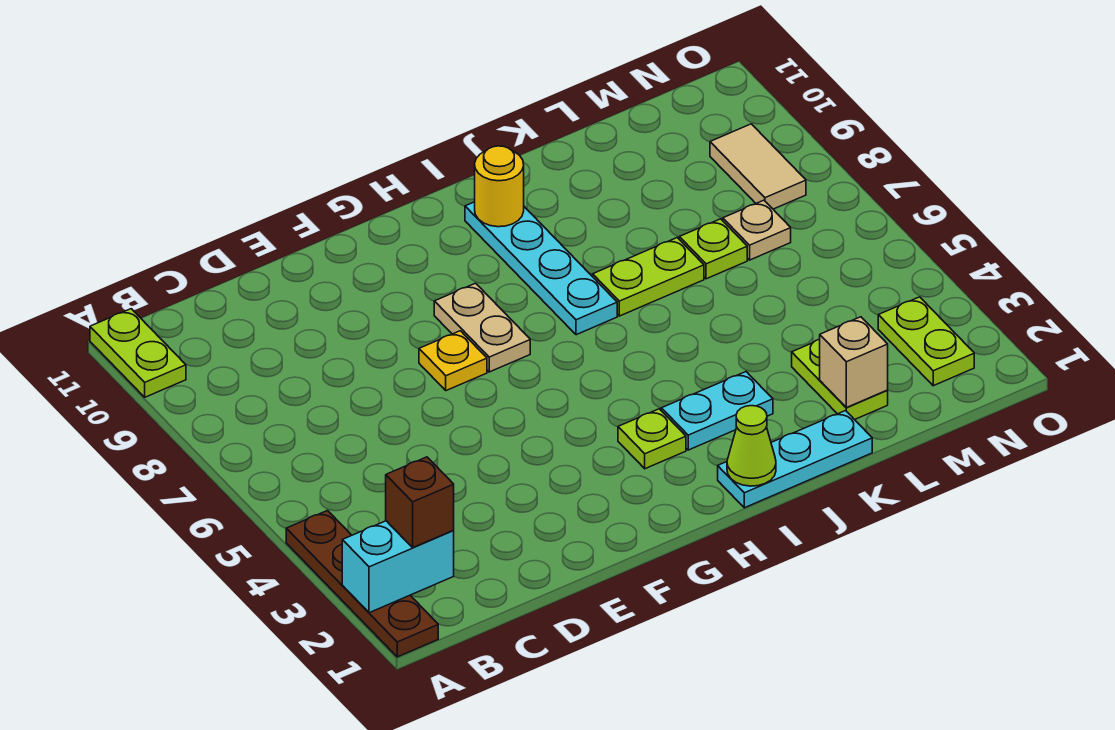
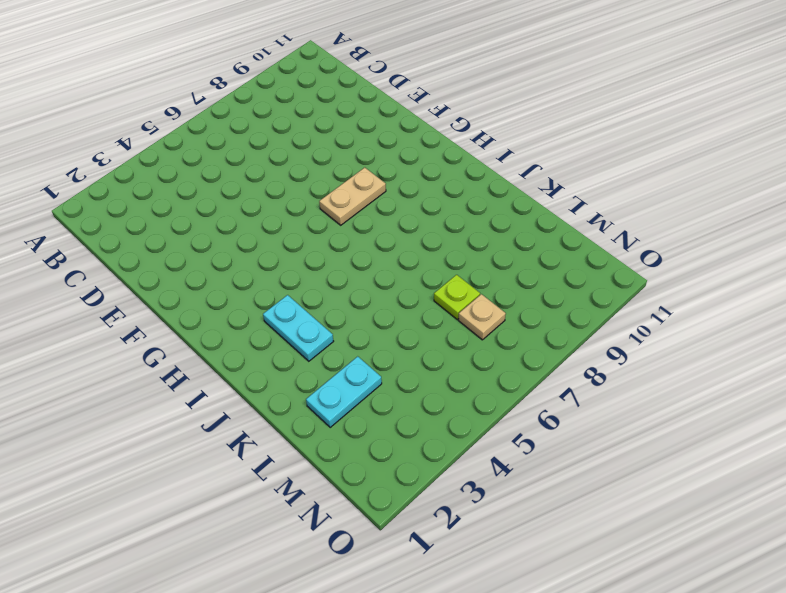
cyan 1x2 plate [306,356,382,427] -> lime 1x2 plate [792,339,888,420]
none -> brown 1x4 plate [286,511,438,657]
none -> lime 1x2 plate [90,309,186,397]
none -> yellow 1x1 plate [419,331,487,391]

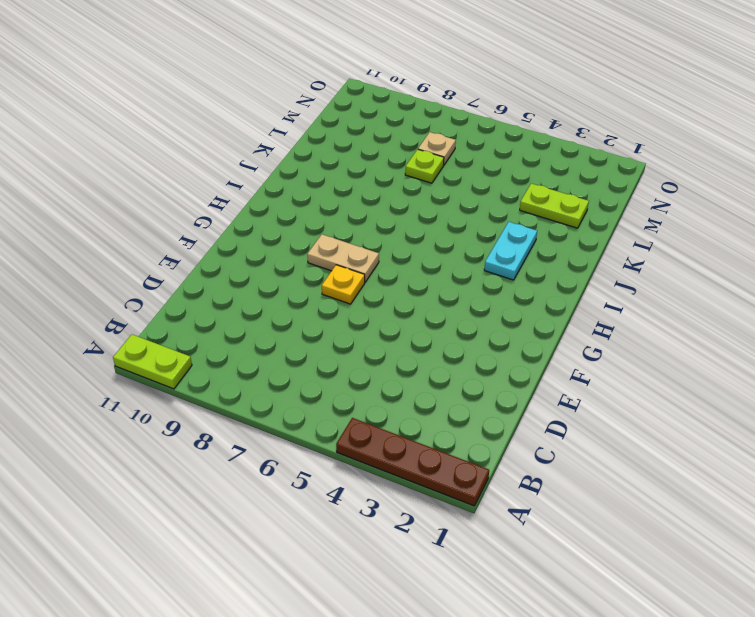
none -> lime 1x1 plate [618,409,686,469]
none -> cyan 1x3 plate [718,411,872,508]
none -> cyan 1x4 plate [465,202,617,335]

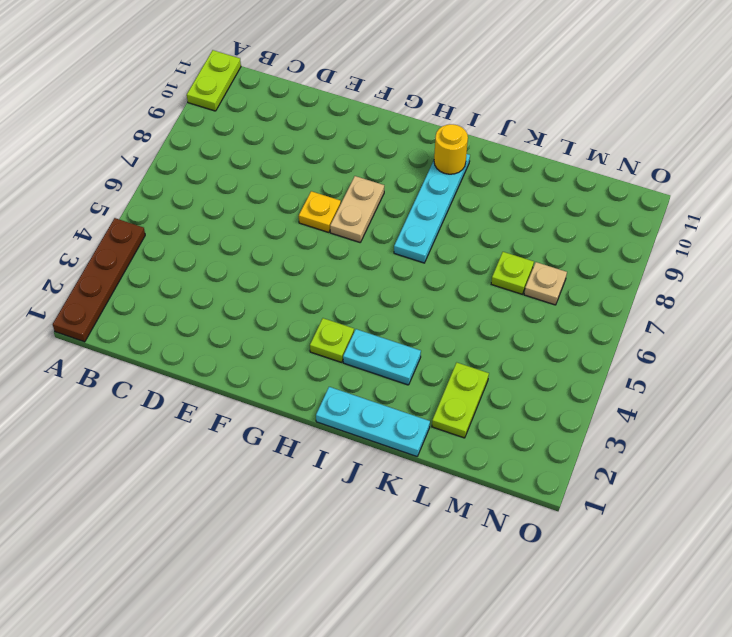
none -> lime 1x2 plate [593,238,704,316]
none -> lime 1x2 plate [878,297,974,386]
none -> tan 1x2 tile [710,124,806,209]

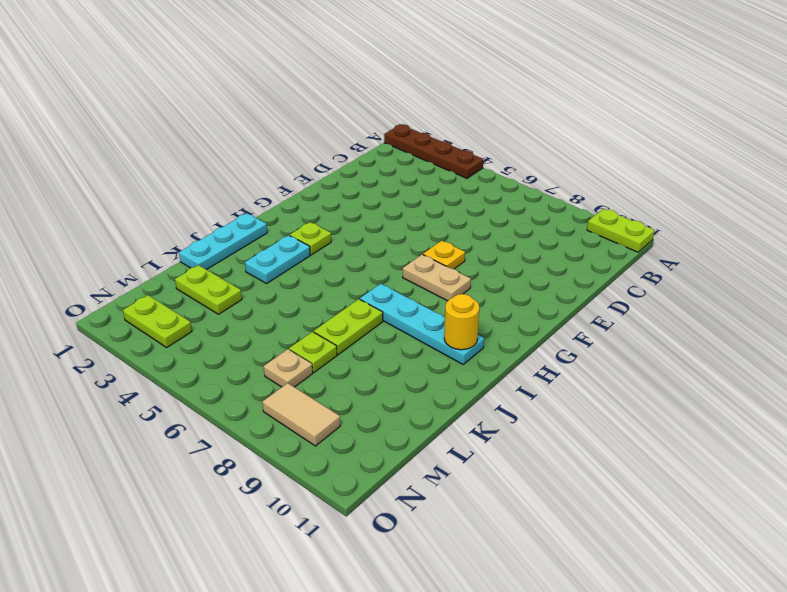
none -> cyan 1x2 brick [342,521,454,613]
none -> lime 1x1 cone [727,406,776,486]
none -> tan 1x1 brick [820,317,888,408]

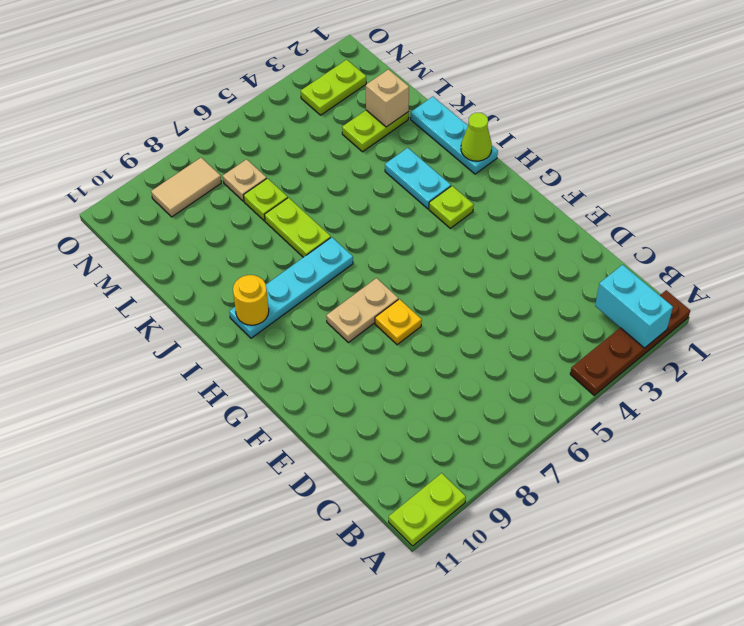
none -> brown 1x1 brick [386,457,454,548]

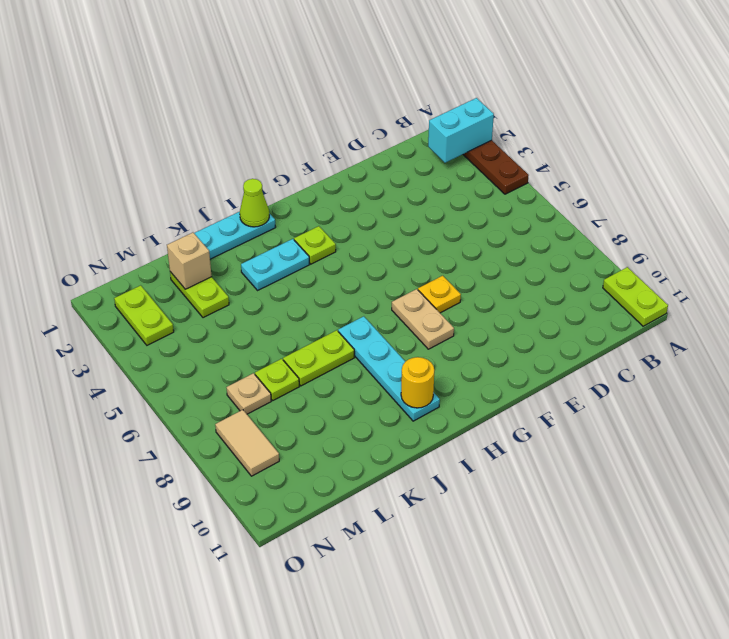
none -> brown 1x1 brick [386,457,454,548]

